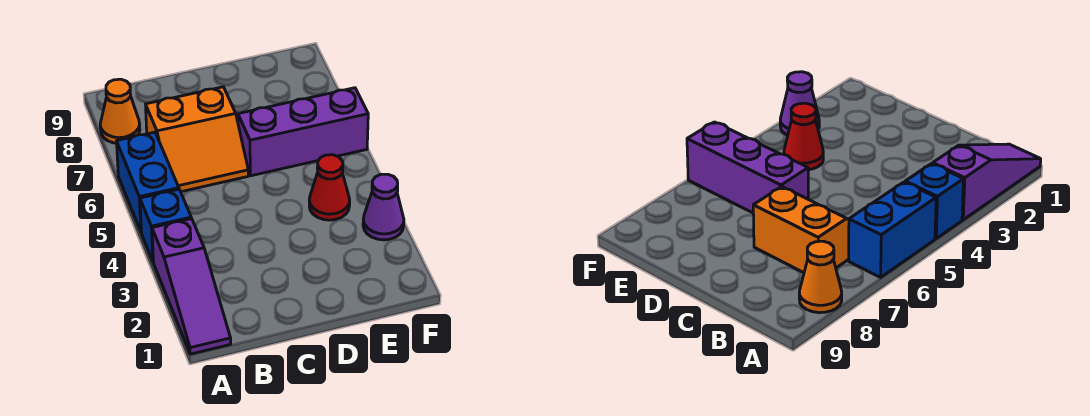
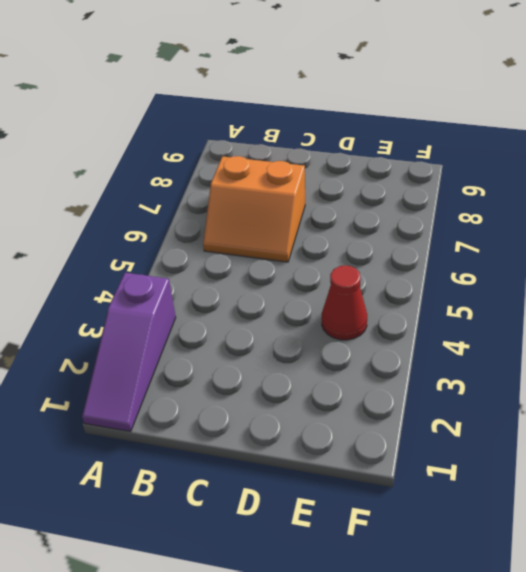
none -> blue 1x1 brick [140,189,191,261]
none -> blue 1x2 brick [117,132,179,231]

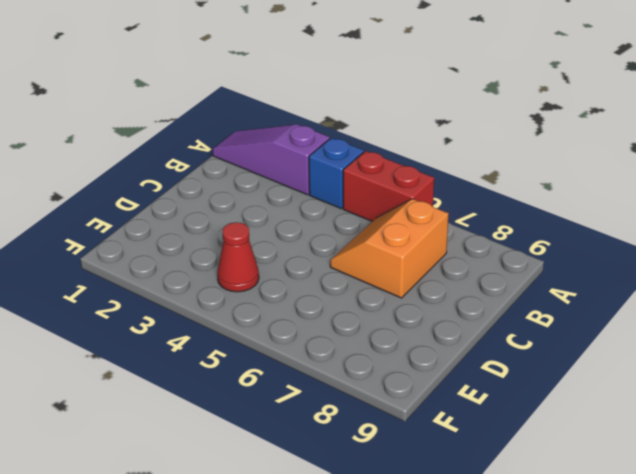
red 1x2 brick [343,151,434,221] -> blue 1x2 brick [117,132,179,231]
none -> orange 1x1 cone [100,79,140,143]
none -> purple 1x3 brick [238,88,368,176]

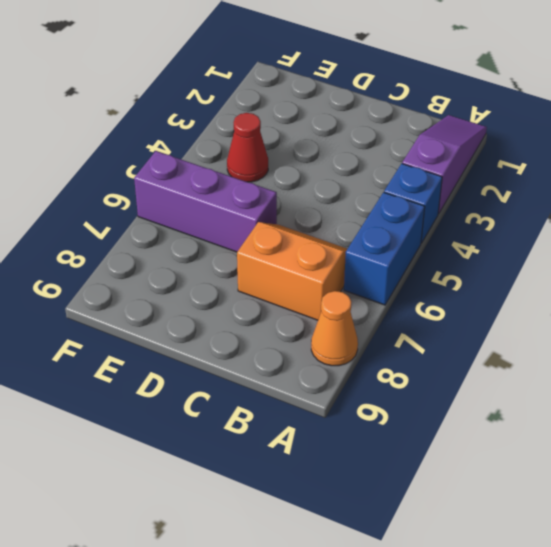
none -> purple 1x1 cone [363,174,404,240]

